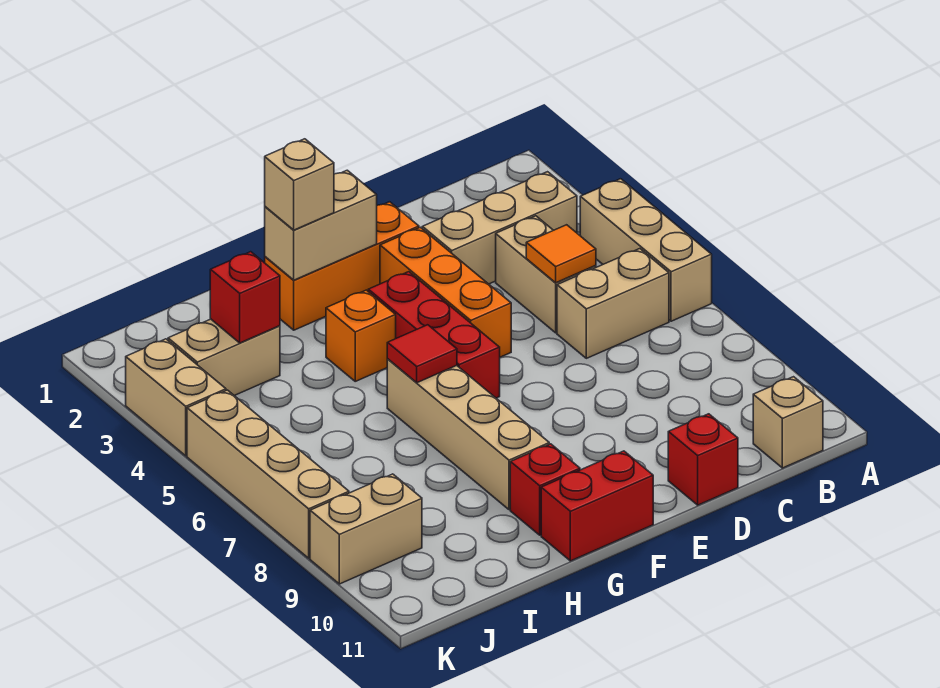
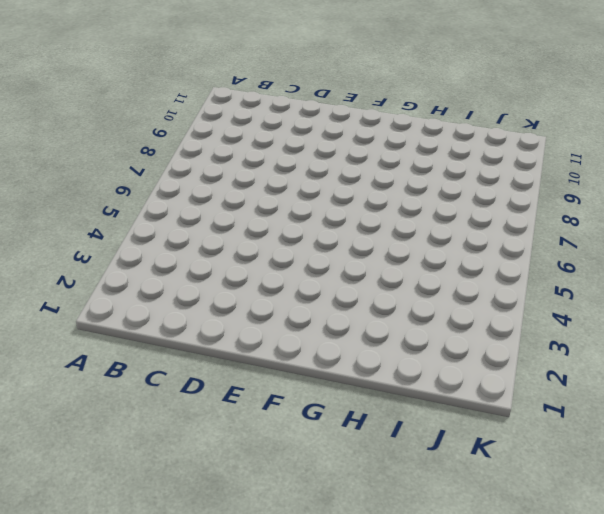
none -> tan 1x3 brick [580,179,712,321]
none -> tan 1x3 brick [422,172,577,284]
none -> tan 1x2 brick [557,249,669,358]

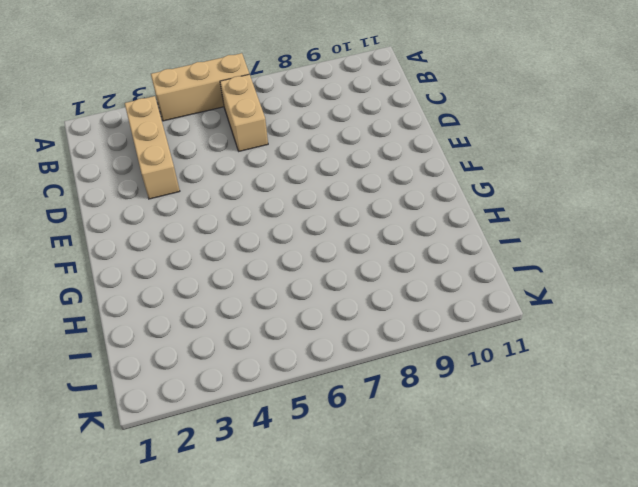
none -> tan 1x1 brick [753,377,823,468]
none -> tan 1x2 brick [496,216,596,333]
none -> red 1x1 brick [668,414,738,505]

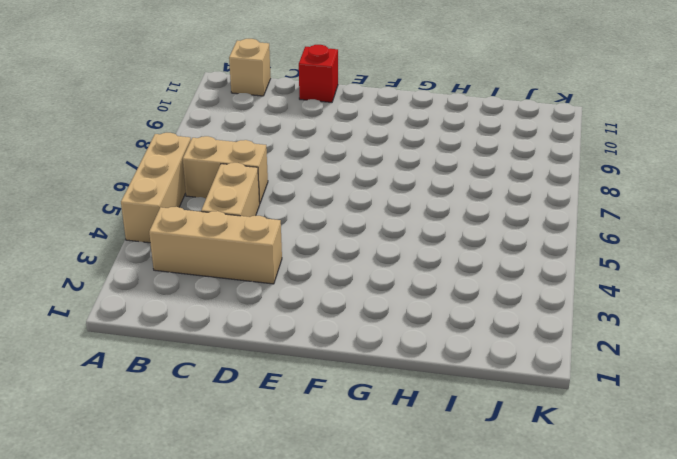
none -> orange 1x3 brick [265,202,419,330]
none -> orange 1x3 brick [380,227,511,357]
none -> red 1x3 brick [368,272,500,398]

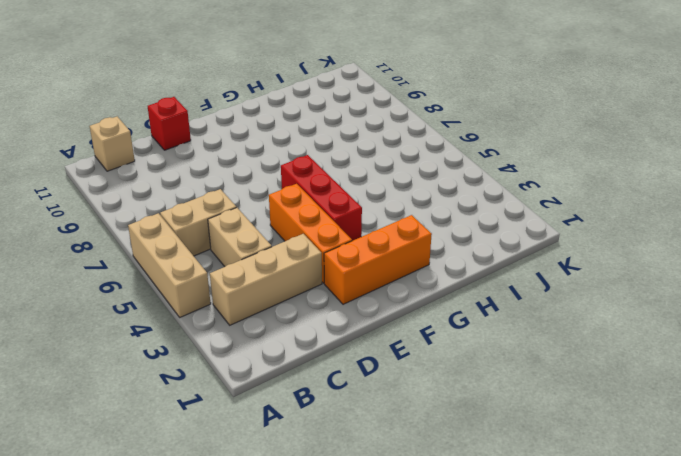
none -> red 1x2 brick [541,451,653,561]
none -> orange 1x1 brick [326,290,396,381]
none -> tan 1x4 brick [387,359,549,510]

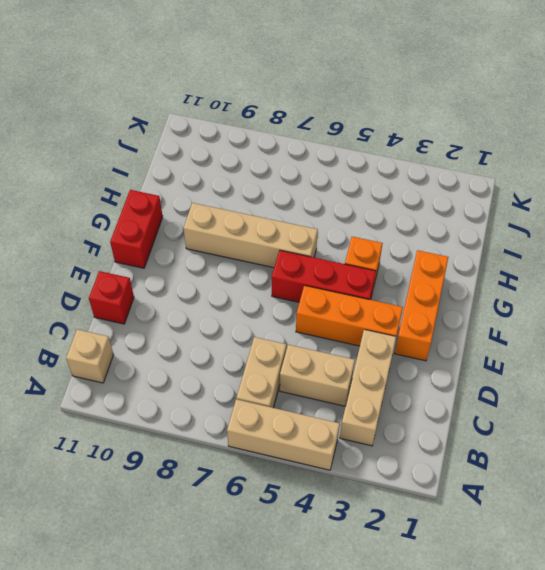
none -> red 1x1 brick [510,444,580,535]
none -> tan 1x2 brick [168,319,280,396]
none -> tan 1x2 brick [310,474,422,584]

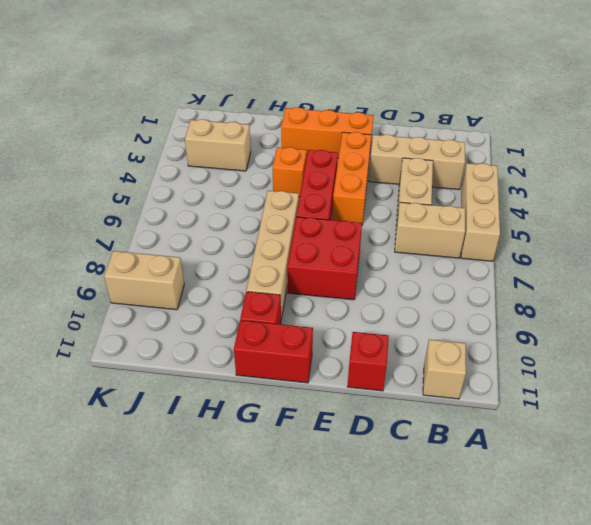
red 2x2 brick [287,217,362,300] -> none
none -> tan 1x2 brick [126,339,226,456]
none -> tan 1x4 brick [187,390,349,558]
none -> orange 1x1 tile [526,225,596,283]

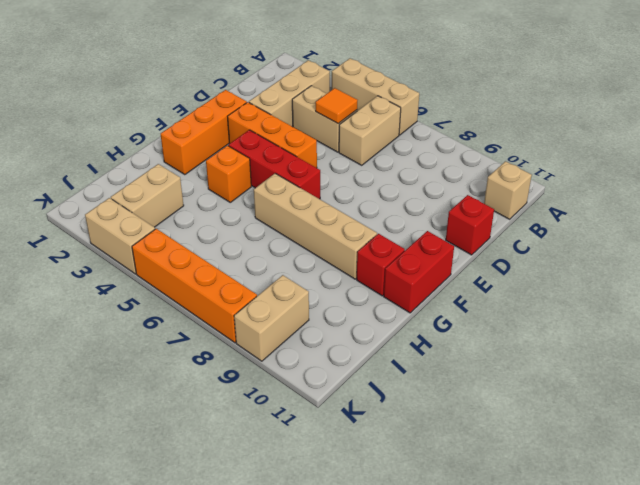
orange 1x4 brick [132,229,257,343] -> tan 1x4 brick [187,390,349,558]
none -> tan 1x2 brick [265,170,377,280]
none -> red 1x1 tile [387,325,457,383]
none -> red 1x1 brick [210,252,280,343]

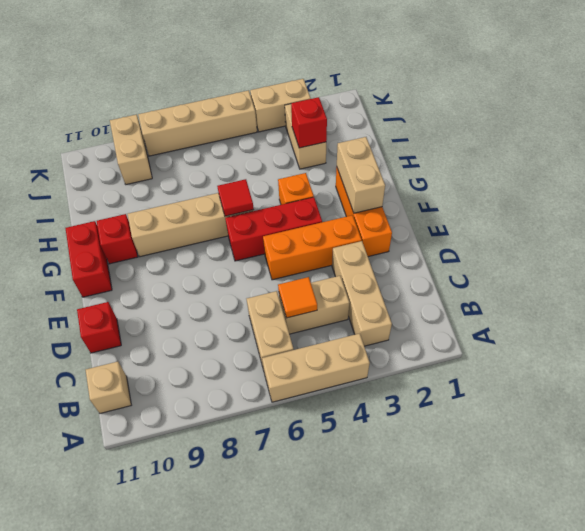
none -> tan 1x1 brick [265,139,334,230]

